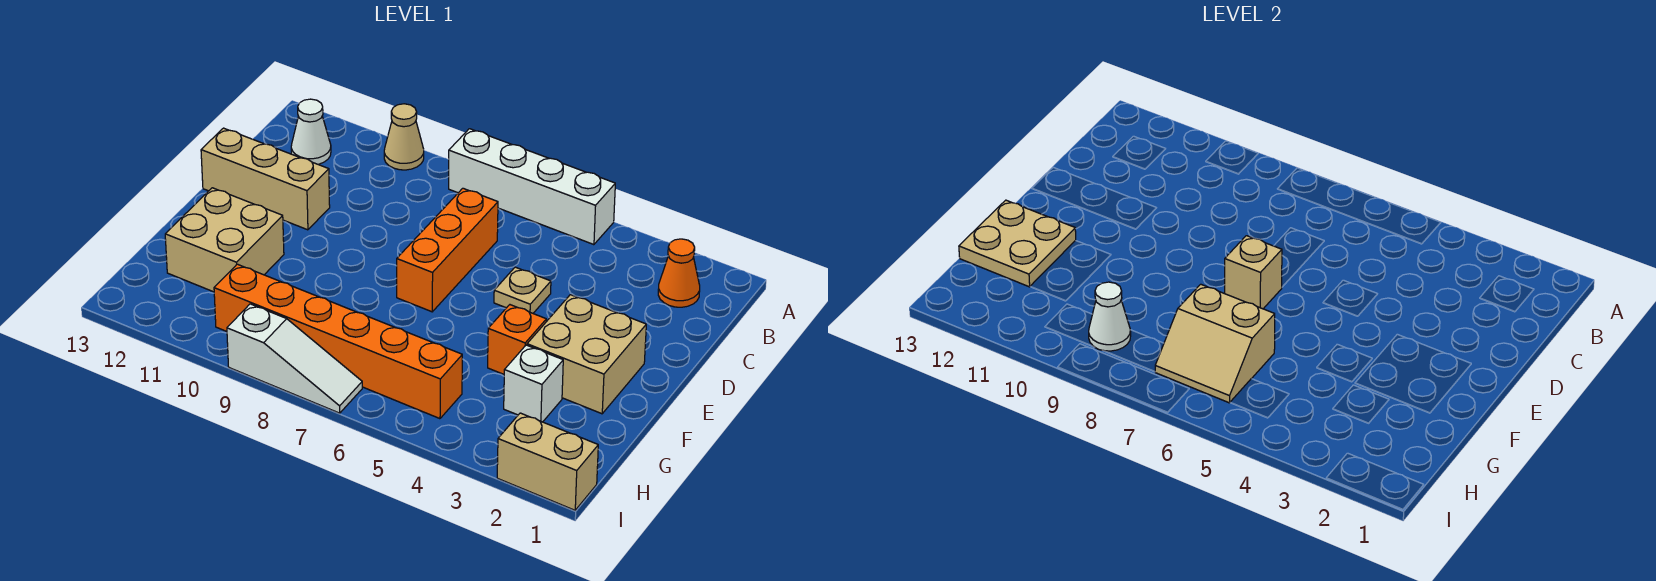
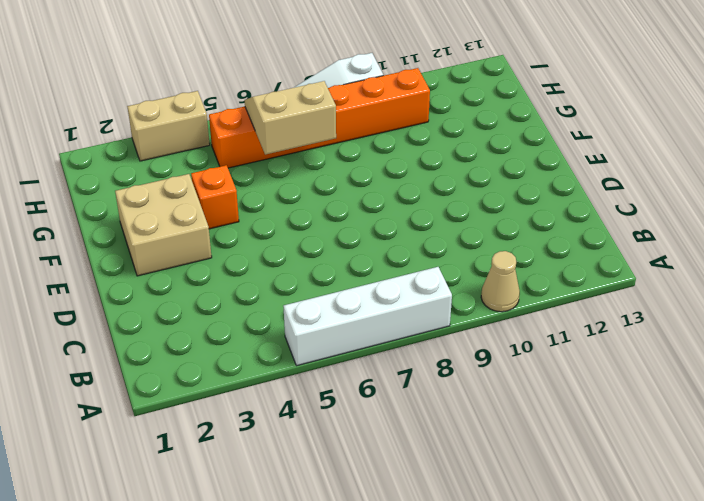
tan 1x2 brick [127,91,210,161] -> tan 1x2 brick moved to [497,413,598,510]
none -> orange 1x1 cone [658,239,700,307]
none -> white 1x1 cone [291,99,331,164]
none -> orange 1x3 brick [397,188,498,312]

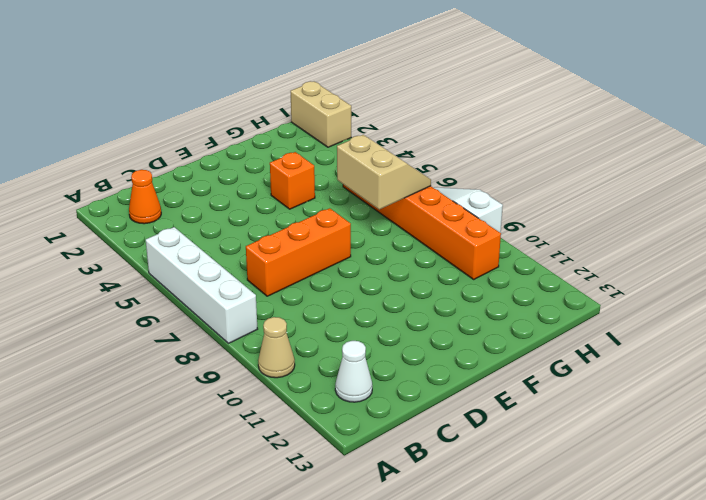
none -> tan 1x1 plate [494,267,551,313]
none -> tan 1x3 brick [201,128,330,230]
none -> tan 2x2 brick [527,295,646,414]

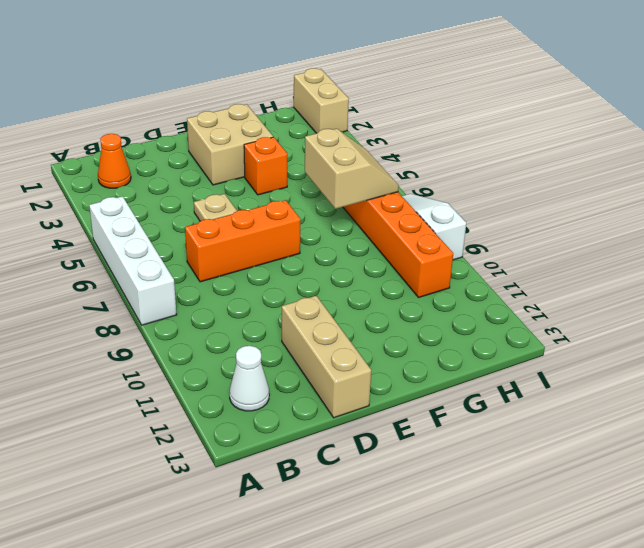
none -> tan 1x1 cone [384,104,424,170]
none -> tan 2x2 brick [165,188,284,292]
none -> white 1x1 brick [504,345,563,422]

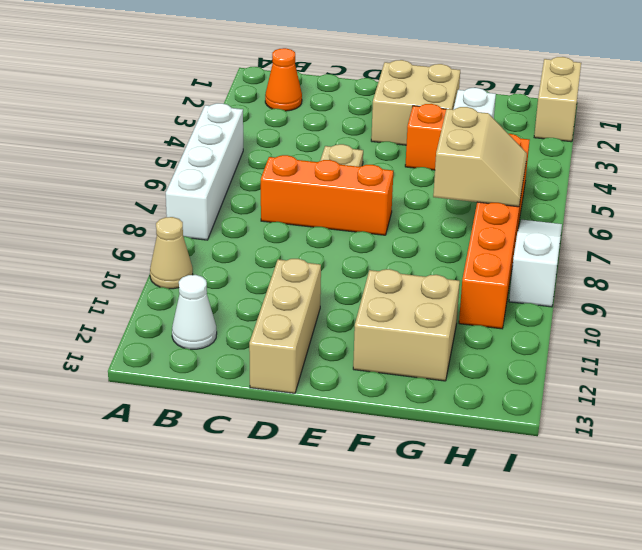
none -> tan 1x1 brick [1225,236,1282,309]
none -> tan 2x2 plate [959,200,1076,287]
none -> white 1x1 cone [1089,282,1131,351]

